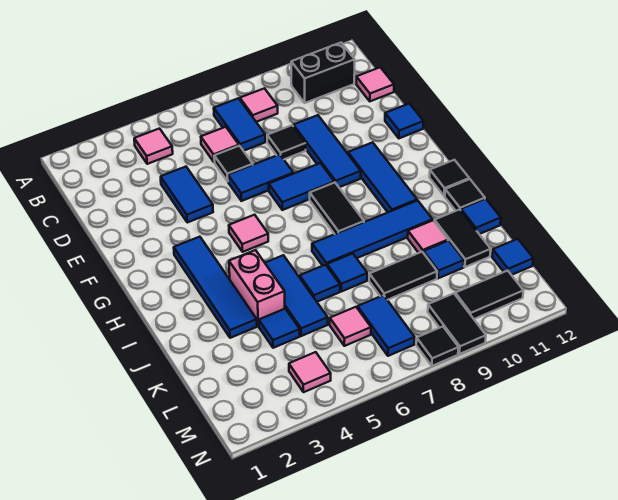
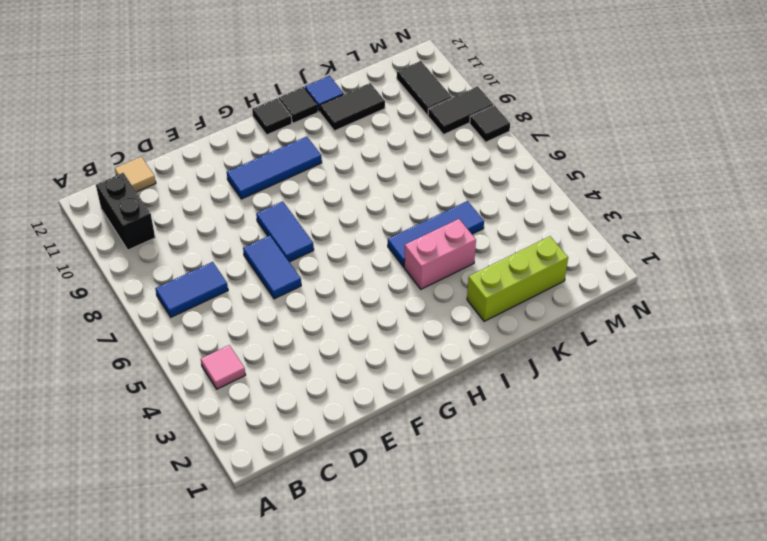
tan 1x1 tile [115,157,156,192] -> pink 1x1 tile [356,67,394,101]
lime 1x3 brick [467,236,568,321] -> none
none -> pink 1x1 tile [240,88,278,122]
none -> pink 1x1 tile [201,127,239,162]
none -> blue 1x2 tile [161,167,213,223]
none -> black 1x1 tile [214,146,253,181]

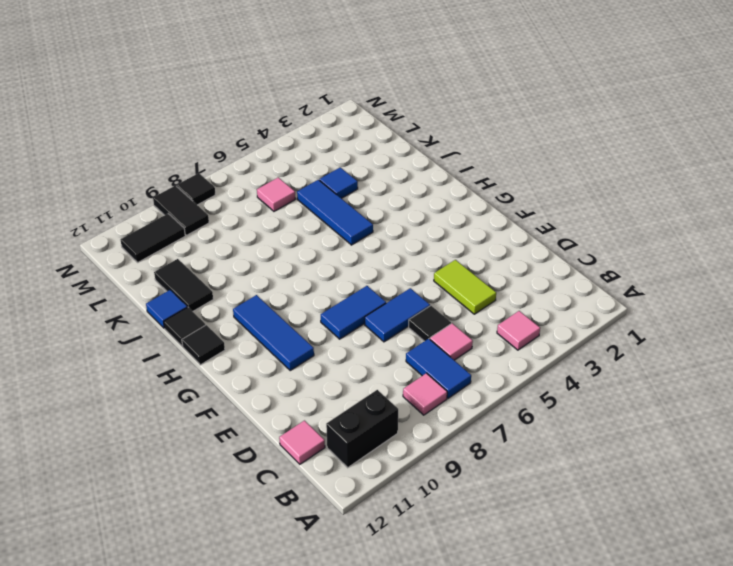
lime 1x2 tile [434,260,496,314] -> blue 1x2 tile [161,167,213,223]
none -> black 1x1 tile [267,125,306,159]
none -> blue 1x3 tile [293,115,361,187]
none -> blue 1x1 tile [385,104,424,138]
none -> blue 1x4 tile [174,237,257,338]

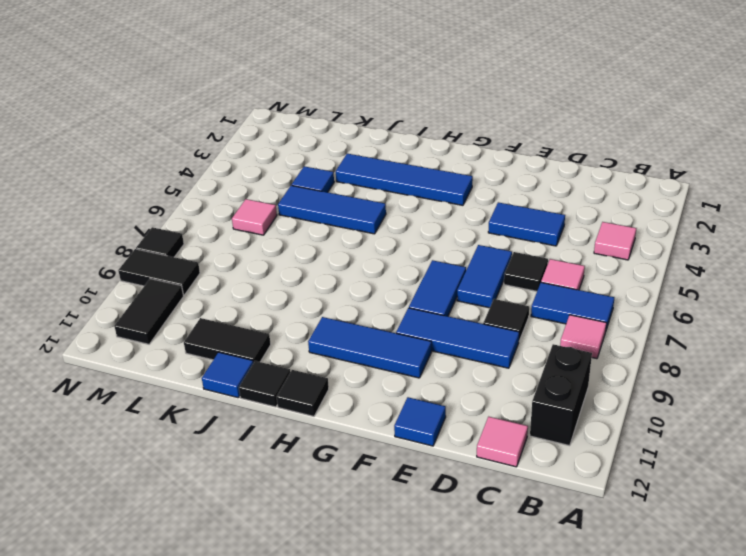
none -> pink 1x1 tile [229,215,268,252]
none -> black 1x2 tile [310,182,364,234]
none -> pink 1x2 brick [229,250,285,326]
none -> blue 1x4 tile [312,200,433,266]

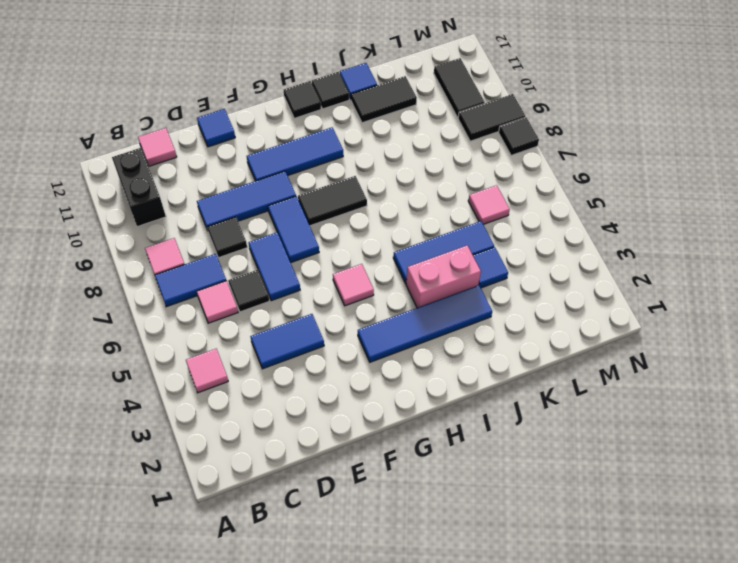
none -> blue 1x4 tile [312,200,433,266]
none -> blue 1x1 tile [300,265,340,302]
none -> blue 1x1 tile [327,254,367,292]
none -> pink 1x1 tile [408,220,448,253]

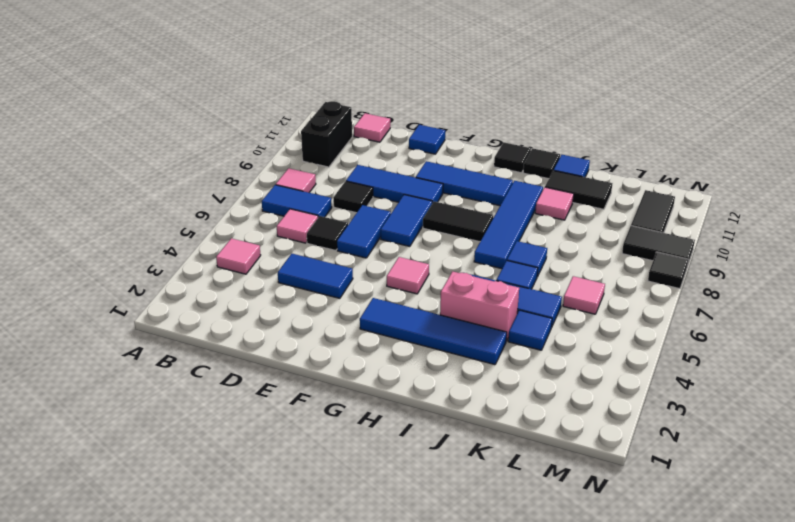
none -> black 1x2 tile [369,252,437,300]
none -> blue 1x1 tile [423,241,464,278]
none -> blue 1x2 tile [358,295,415,356]
none -> blue 1x1 tile [492,239,533,275]

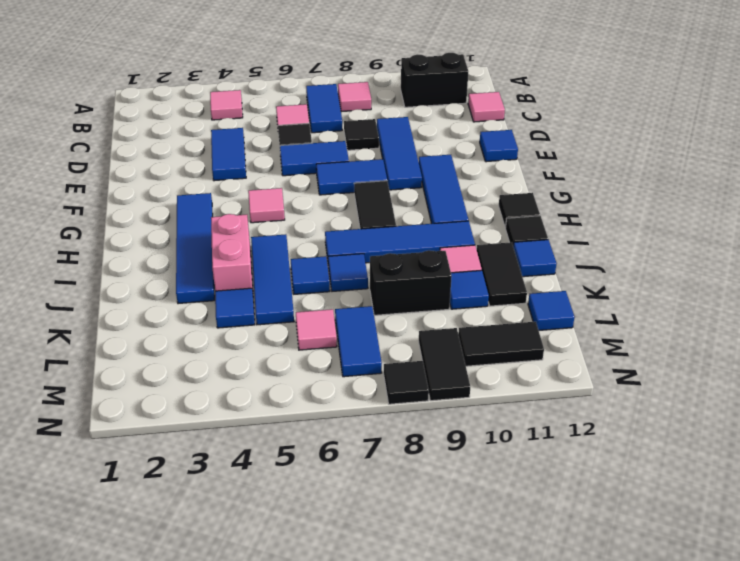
black 1x2 brick [370,250,452,315] -> black 1x2 tile [369,252,437,300]
none -> pink 1x1 tile [289,352,331,392]

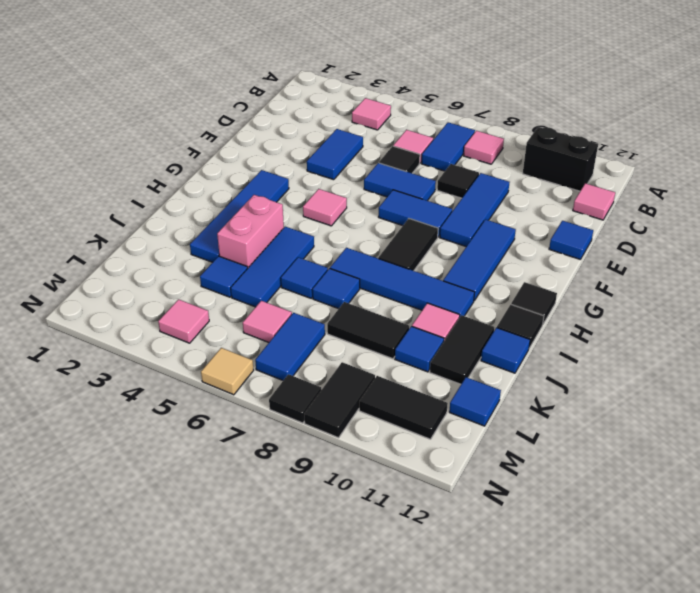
tan 1x1 tile [201,348,254,395] -> none

